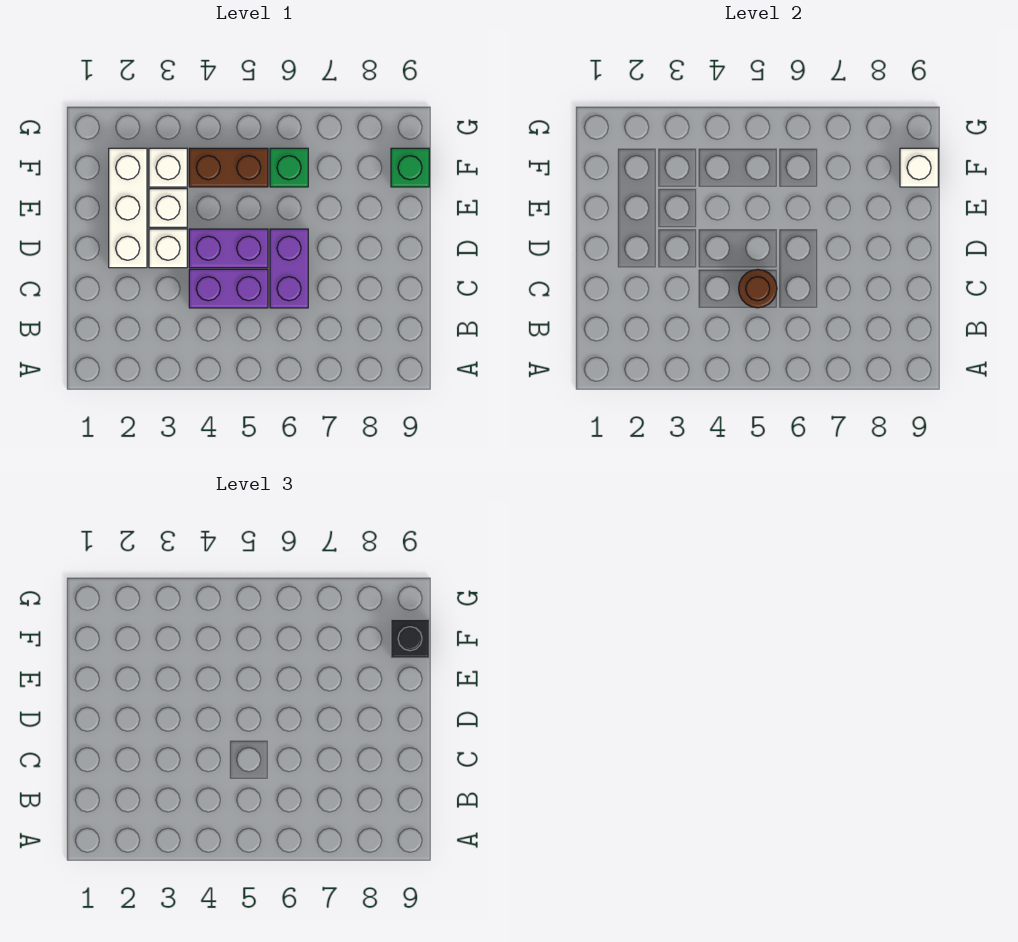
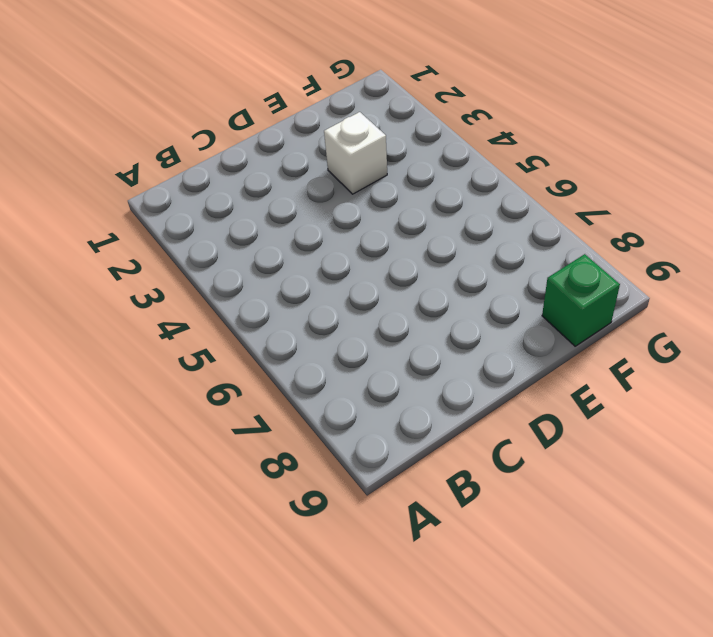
none -> purple 1x2 brick [189,269,268,308]
none -> purple 1x2 brick [270,229,308,308]
none -> white 1x3 brick [109,148,147,268]

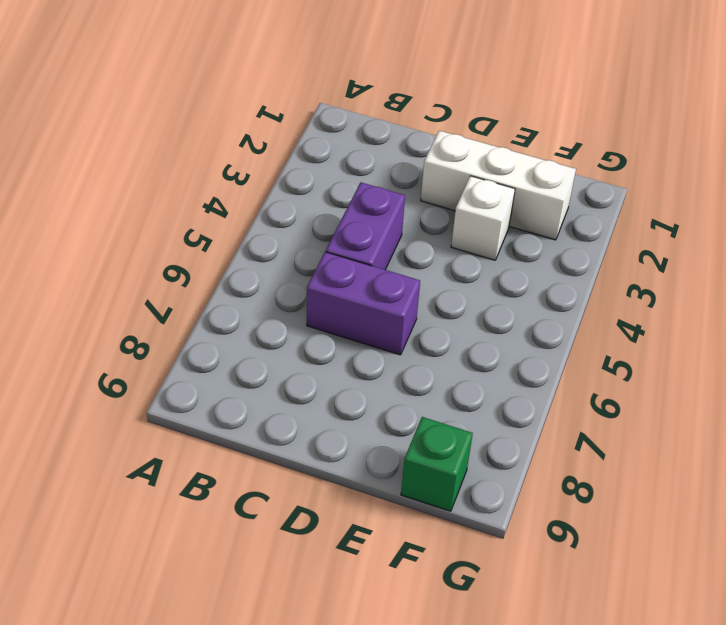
none -> white 1x1 brick [149,229,187,268]
none -> purple 1x2 brick [189,229,268,268]
none -> white 1x1 brick [149,148,187,187]

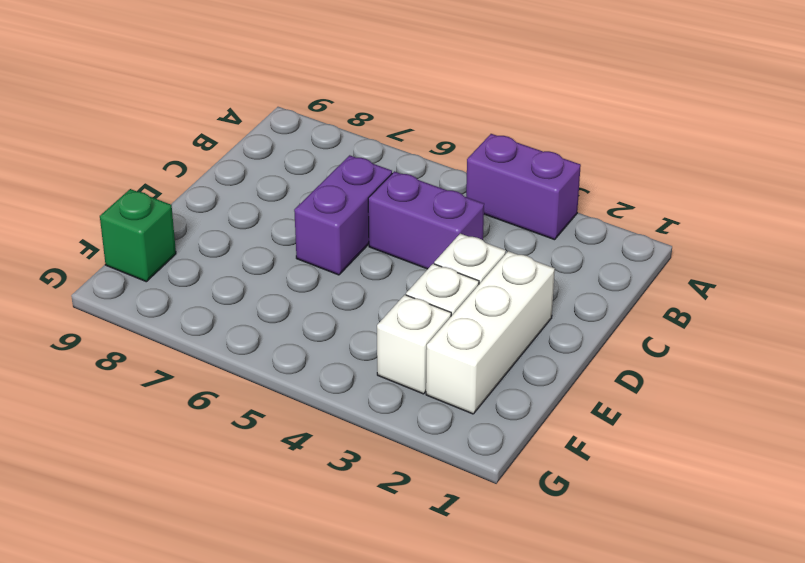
purple 1x2 brick [466,134,581,240] -> purple 1x2 brick moved to [189,229,268,268]
none -> brown 1x2 brick [189,148,268,187]
none -> green 1x1 brick [270,148,308,187]
none -> brown 1x1 round brick [739,269,777,308]

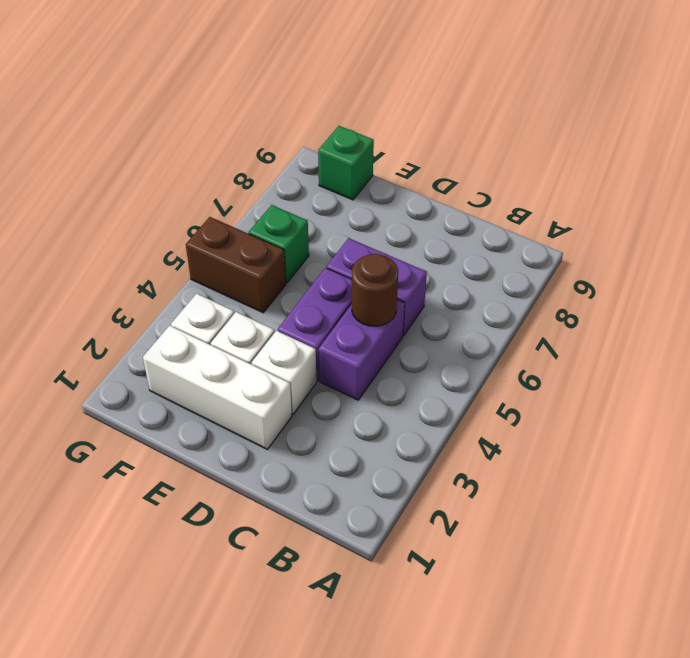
brown 1x2 brick [186,217,286,313] -> brown 1x2 brick turned to [189,148,268,187]
none -> white 1x1 brick [900,148,938,187]
none -> black 1x1 brick [391,619,429,658]

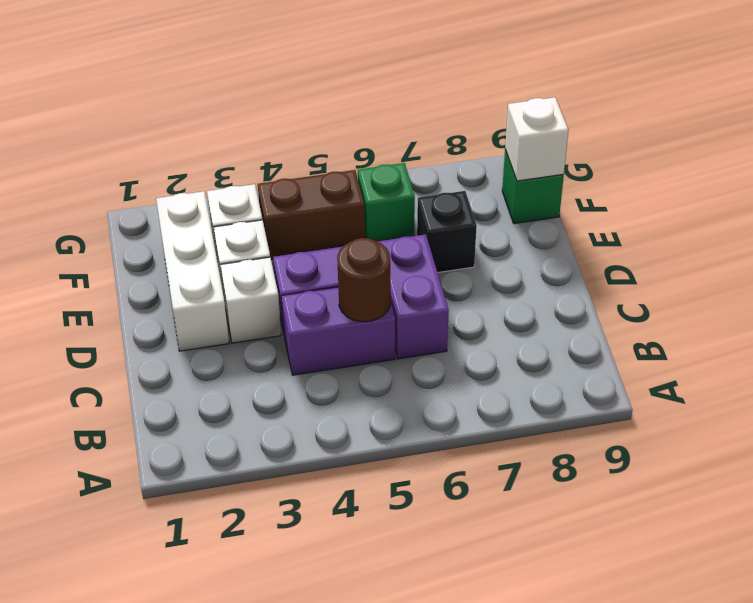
black 1x1 brick [417,191,477,273] -> black 1x1 brick moved to [391,619,429,658]

